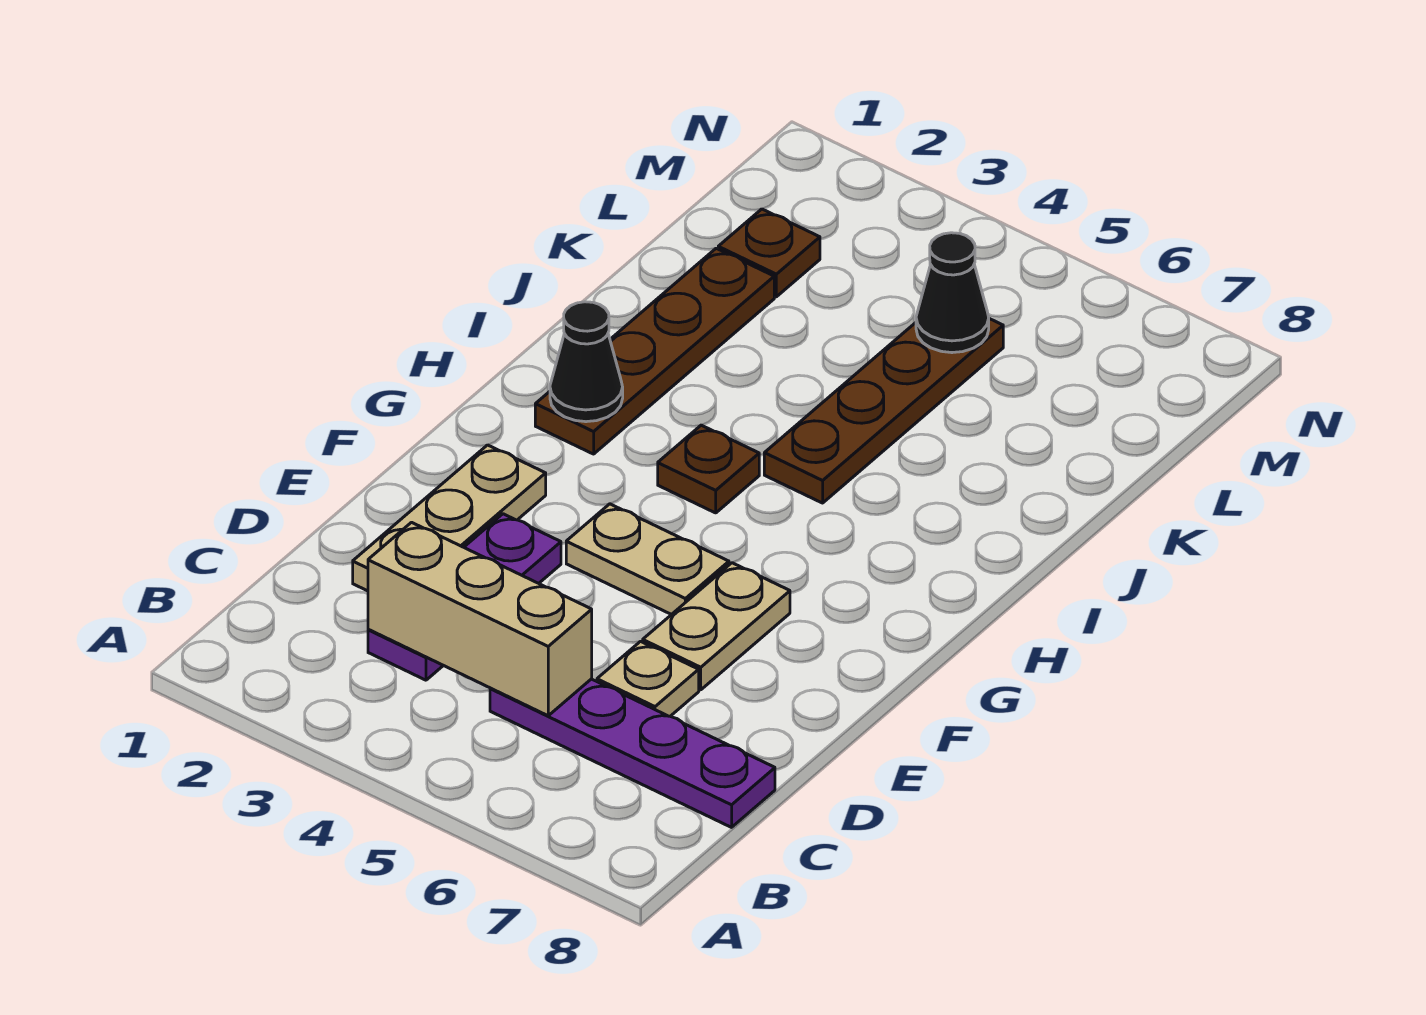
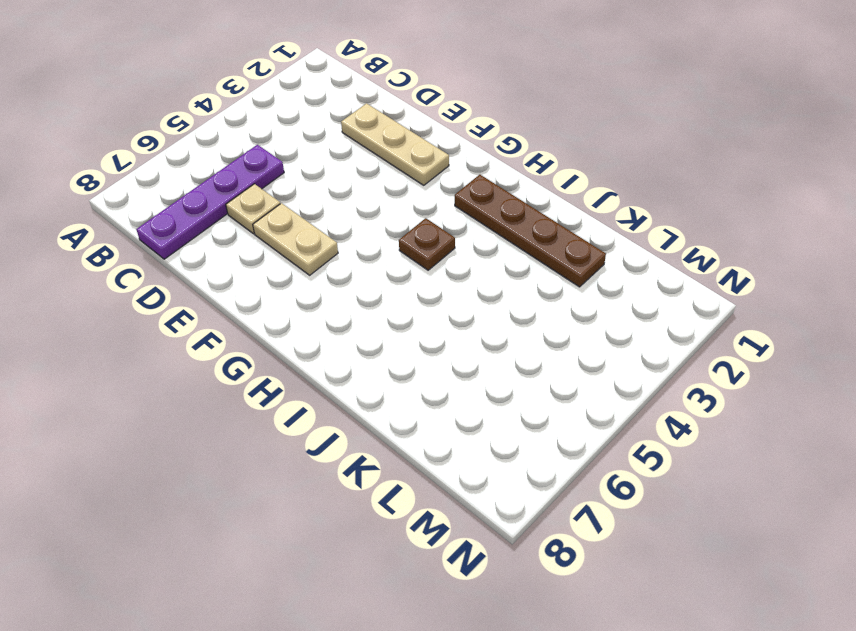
none -> purple 1x3 plate [368,514,561,680]
none -> tan 1x2 plate [566,504,729,615]
none -> brown 1x4 plate [764,319,1003,503]

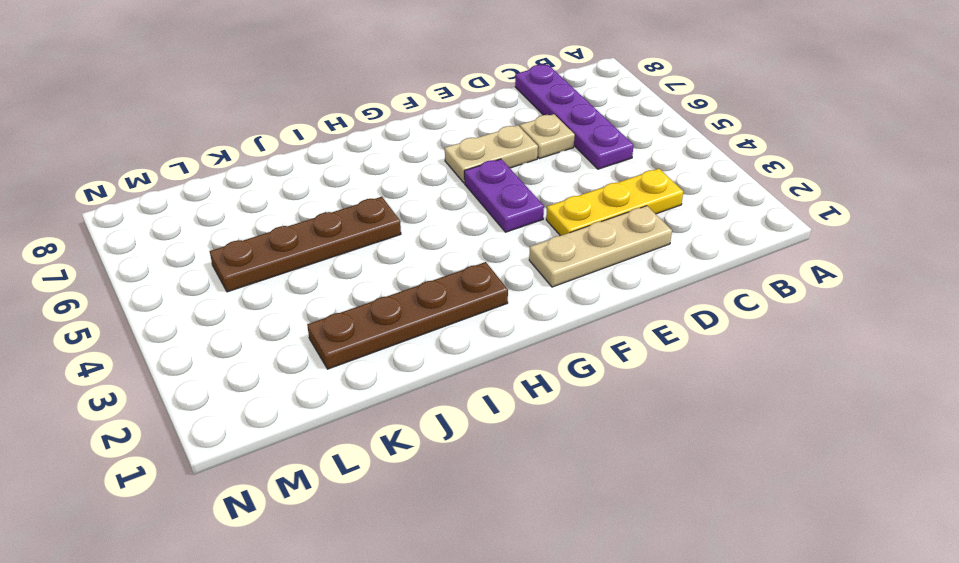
yellow 1x3 plate [546,169,683,236] -> purple 1x3 plate [368,514,561,680]
purple 1x2 plate [464,159,544,232] -> tan 1x2 plate [566,504,729,615]
none -> brown 1x1 plate [658,425,759,513]
none -> brown 1x1 plate [718,209,820,297]
none -> tan 1x3 brick [368,522,592,716]

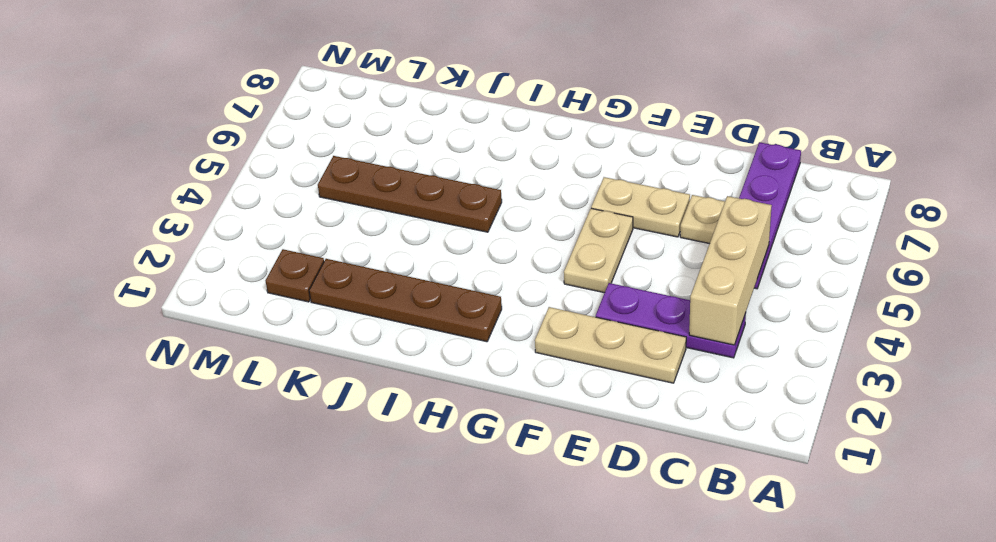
none -> brown 1x1 plate [658,425,759,513]
none -> black 1x1 cone [550,302,623,422]
none -> black 1x1 cone [916,233,989,353]

